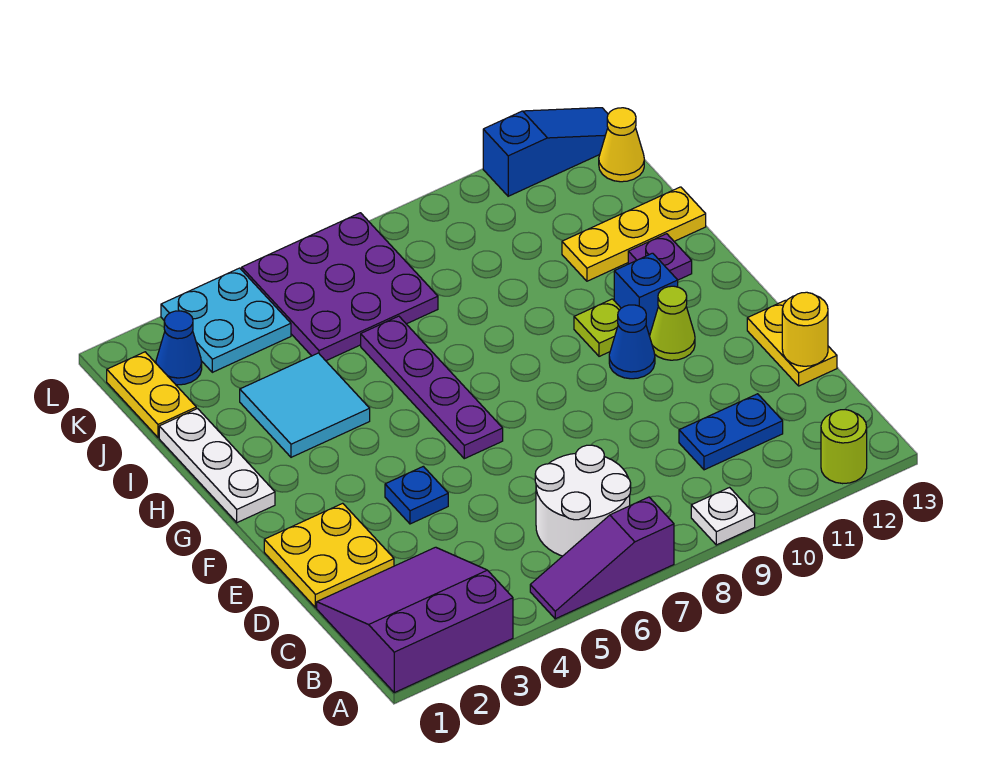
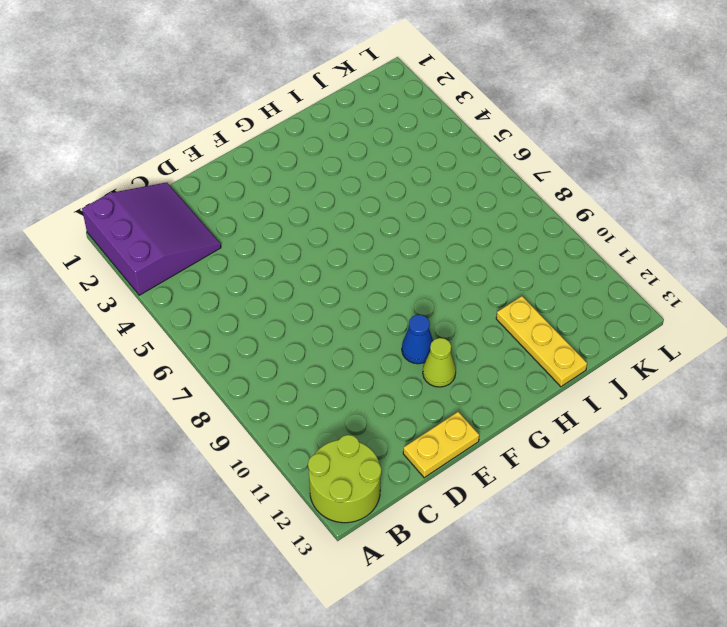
lime 2x2 round brick [308,435,381,523] -> lime 1x1 round brick [821,410,867,484]
none -> purple 1x3 slope [530,497,674,619]
none -> white 1x1 plate [691,488,755,545]
none -> white 2x2 round brick [535,445,631,556]

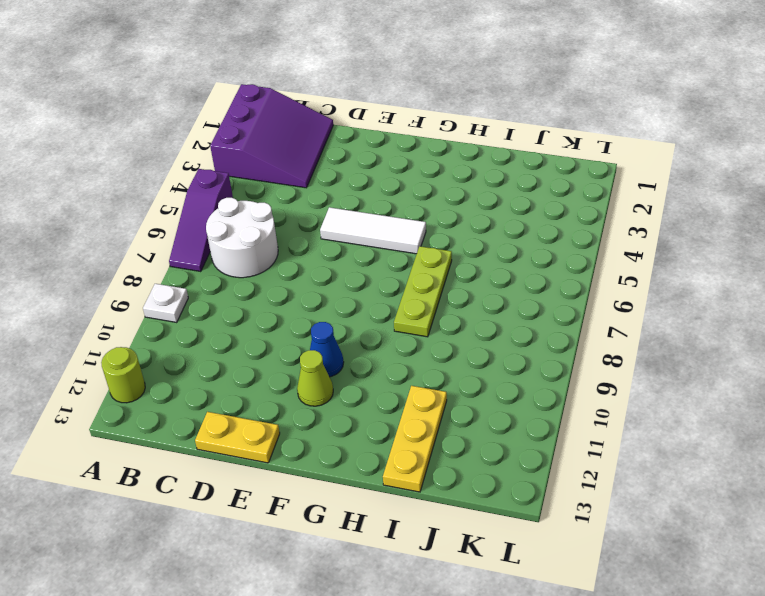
purple 1x3 slope [169,169,233,272] -> purple 1x3 slope turned to [530,497,674,619]
white 1x3 tile [320,207,426,254] -> none
lime 1x3 plate [394,246,452,337] -> purple 1x4 plate [361,316,503,459]
none -> blue 1x2 plate [679,394,783,470]
none -> yellow 2x2 plate [264,503,394,608]
none -> blue 1x1 plate [385,466,448,524]

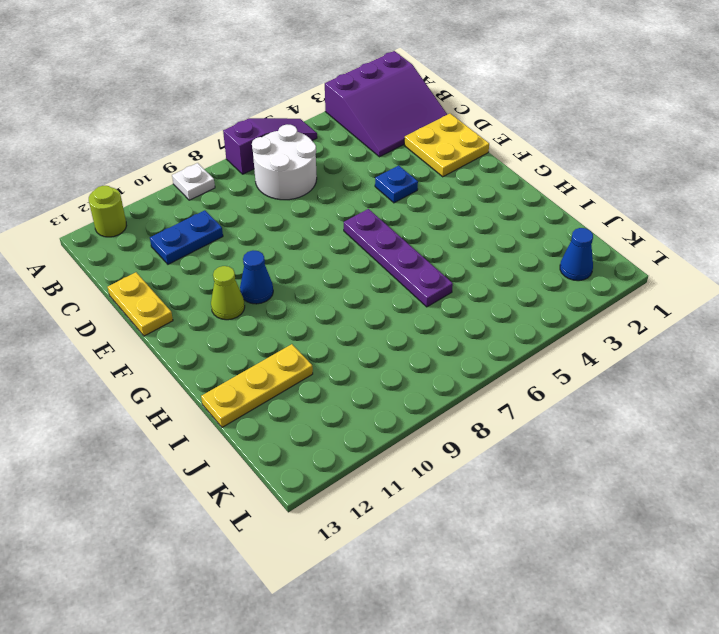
none -> white 1x3 plate [159,409,275,523]
none -> lime 1x1 plate [574,299,621,356]
none -> blue 1x1 brick [614,253,678,334]

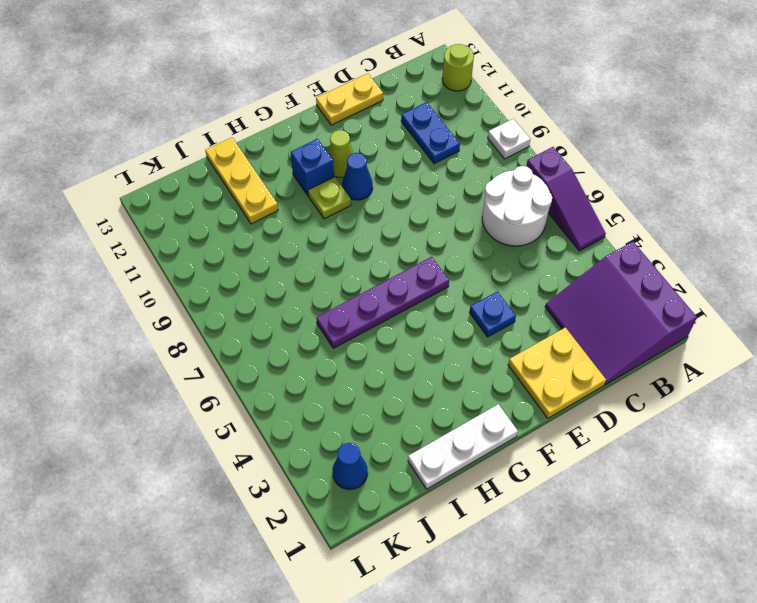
none -> cyan 2x2 tile [240,353,370,457]
none -> purple 1x1 plate [628,234,692,280]
none -> yellow 1x2 plate [107,352,196,438]

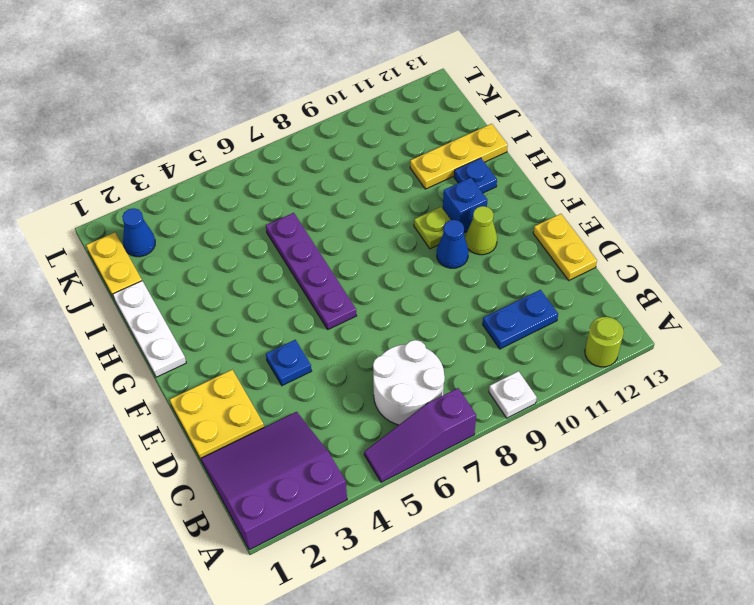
blue 1x1 plate [454,158,497,193] -> purple 1x1 plate [628,234,692,280]
none -> cyan 2x2 tile [240,353,370,457]
none -> purple 3x3 plate [242,213,438,361]
none -> cyan 2x2 plate [161,268,291,372]

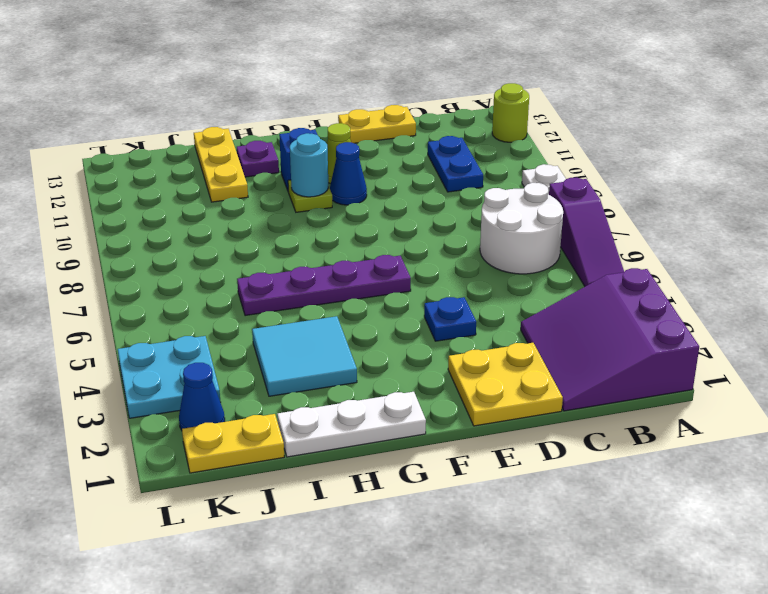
cyan 1x1 round brick [290,133,328,197] -> none
none -> purple 3x3 plate [242,213,438,361]
none -> yellow 1x1 cone [599,108,644,182]
none -> blue 1x3 slope [483,108,608,196]

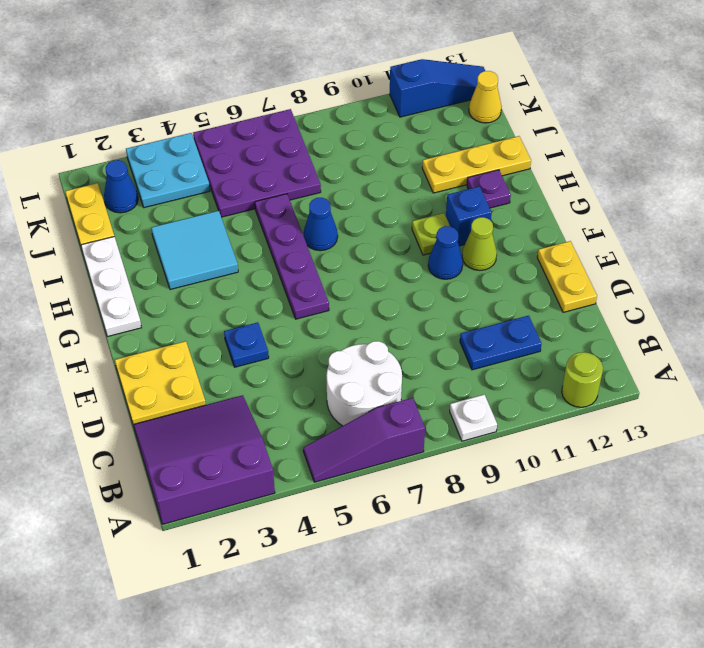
blue 1x1 cone [303,198,338,251] -> none
none -> yellow 1x1 round brick [782,292,828,366]

